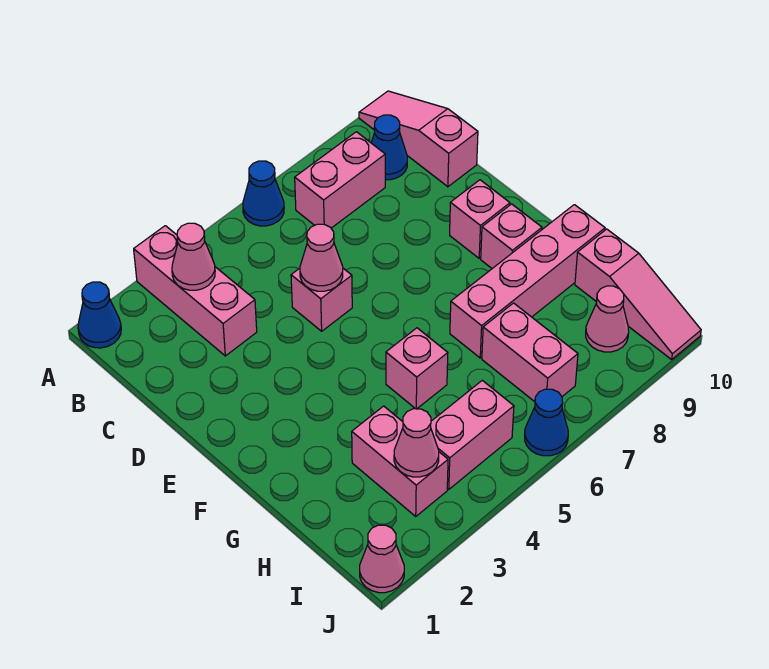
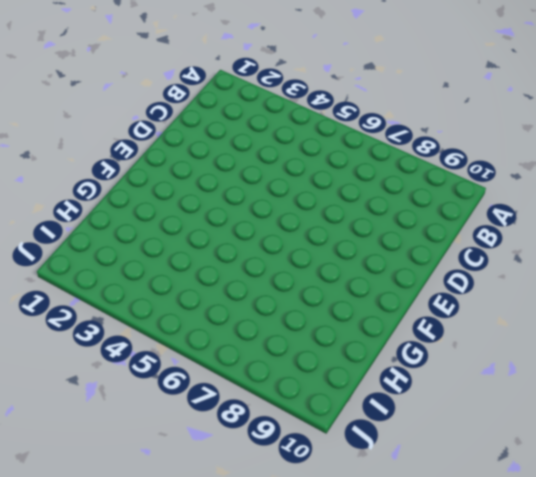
none -> blue 1x1 cone [78,282,121,348]
none -> pink 1x3 brick [134,226,257,356]
none -> blue 1x1 cone [243,161,284,226]

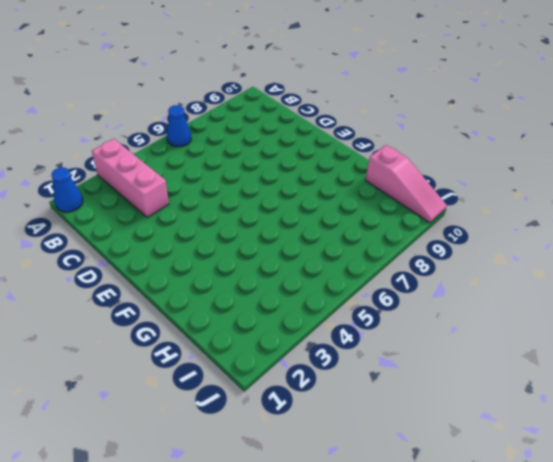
none -> pink 1x3 slope [359,91,478,187]
none -> pink 1x2 brick [295,132,385,228]
none -> blue 1x1 cone [371,115,407,180]

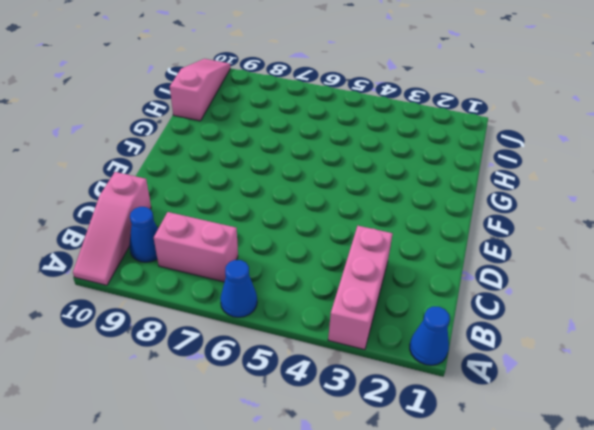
none -> pink 1x1 brick [291,268,352,331]
none -> pink 1x1 brick [450,180,510,258]
none -> pink 1x1 brick [481,204,542,268]

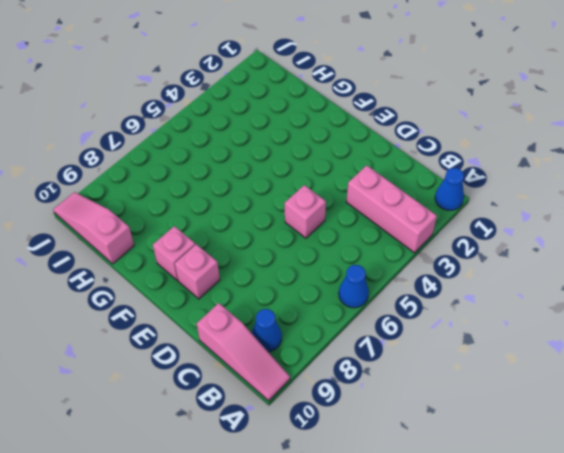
none -> pink 1x2 brick [295,132,385,228]
none -> pink 1x1 brick [386,328,448,409]
none -> pink 1x4 brick [450,205,605,358]

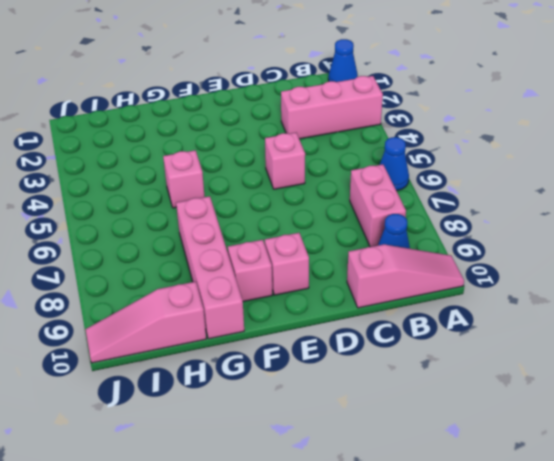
none -> pink 1x2 brick [352,406,448,516]
none -> pink 1x2 brick [482,303,578,402]
none -> pink 1x2 brick [431,380,514,489]

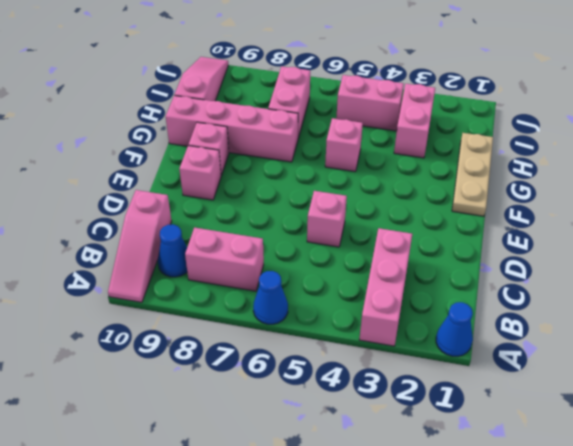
tan 1x3 plate [452,133,493,216] -> none
none -> pink 1x1 cone [586,286,629,352]
none -> pink 1x1 cone [360,525,404,593]
none -> blue 1x1 cone [525,389,568,456]

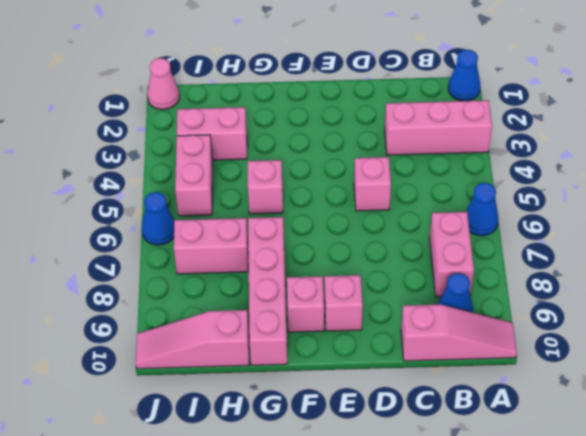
none -> pink 1x1 cone [586,286,629,352]
none -> pink 1x1 cone [172,223,215,290]
none -> pink 1x1 cone [300,224,343,291]

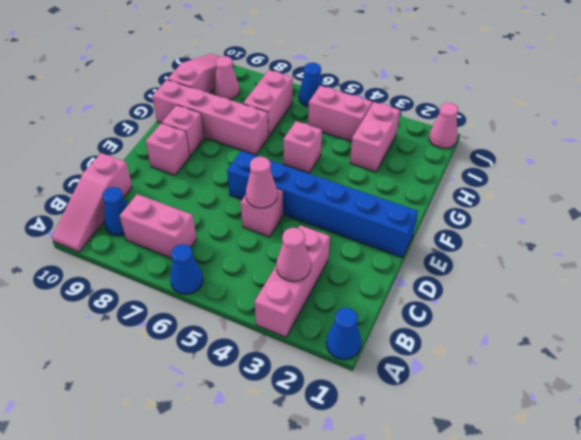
blue 1x6 brick [227,151,418,258] -> none
none -> pink 1x1 cone [394,409,439,477]

